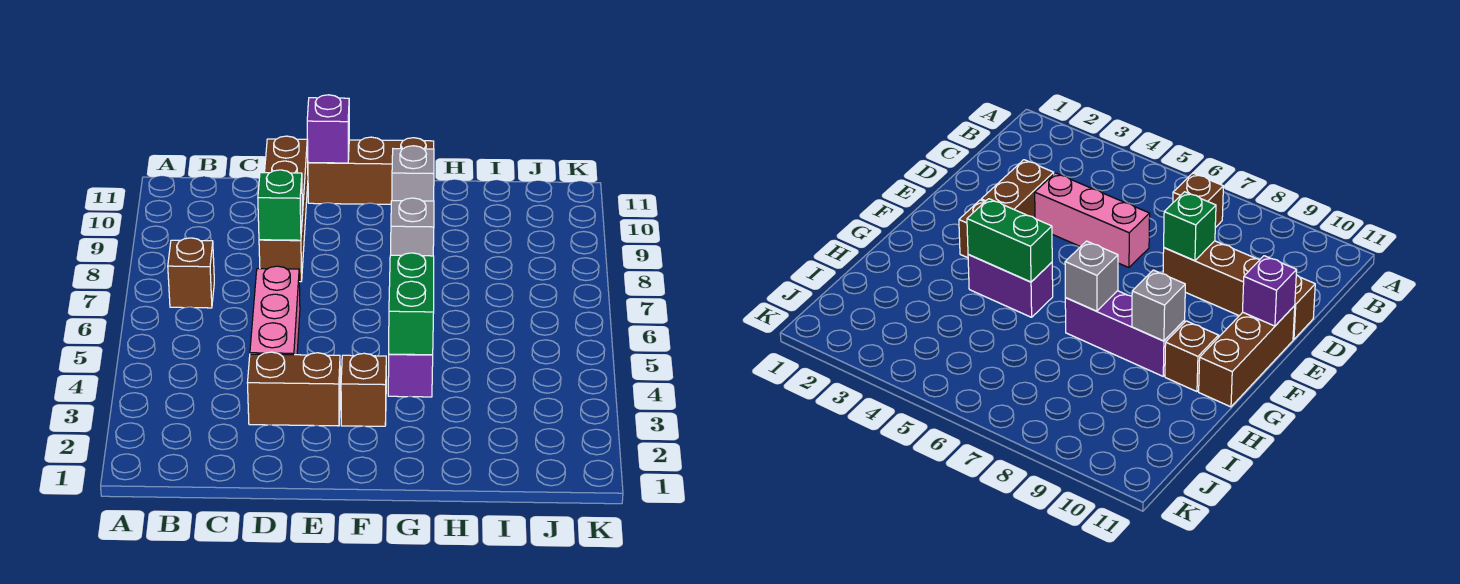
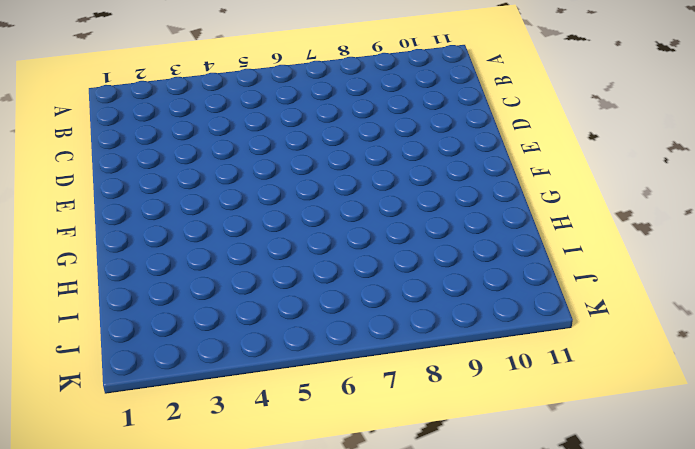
none -> brown 1x1 brick [168,238,214,308]
none -> brown 1x2 brick [248,352,340,426]
none -> pink 1x3 brick [250,266,300,355]

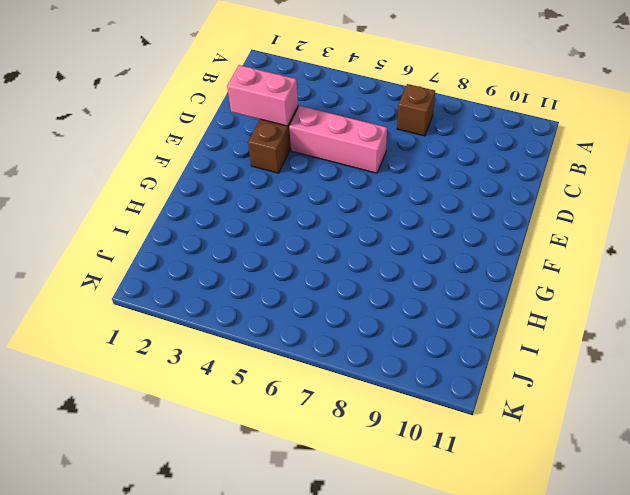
pink 1x2 brick [227,65,298,126] -> none
none -> brown 1x4 brick [259,136,308,282]
none -> brown 1x3 brick [308,137,434,204]
none -> brown 1x1 brick [341,353,386,426]

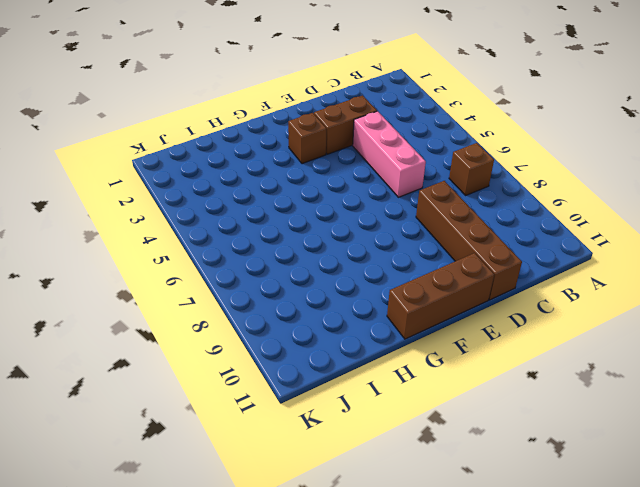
none -> purple 1x2 brick [388,354,433,397]
none -> purple 1x3 brick [1065,291,1185,376]
none -> brown 1x1 brick [1165,321,1219,392]

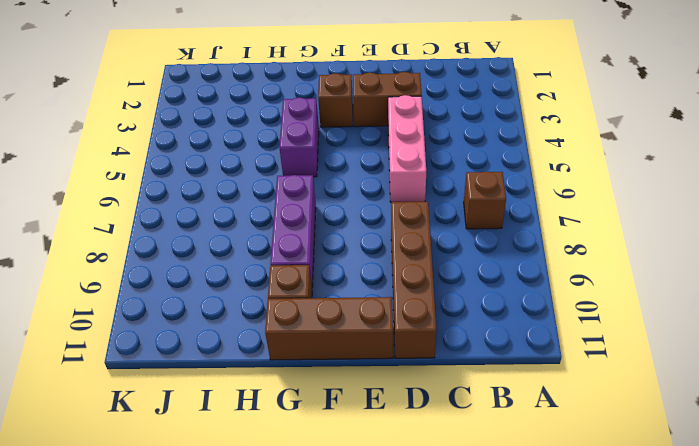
none -> green 1x1 brick [258,170,303,240]
none -> purple 1x1 brick [307,95,349,163]
none -> green 1x2 brick [389,253,434,355]

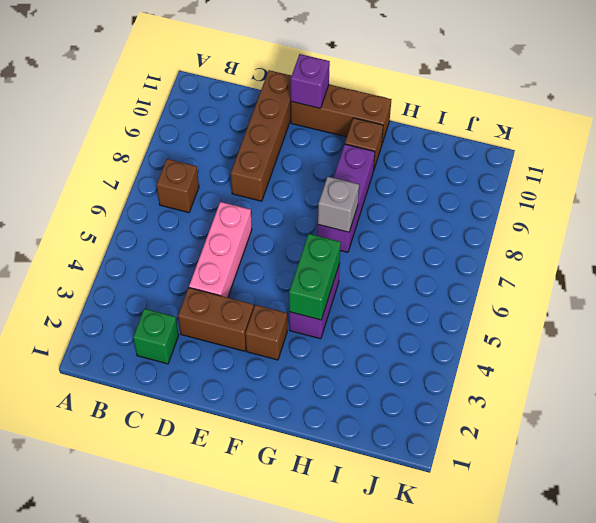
green 1x1 brick [133,309,179,364] -> green 1x1 brick moved to [258,170,303,240]
none -> grey 1x1 brick [392,146,434,201]

